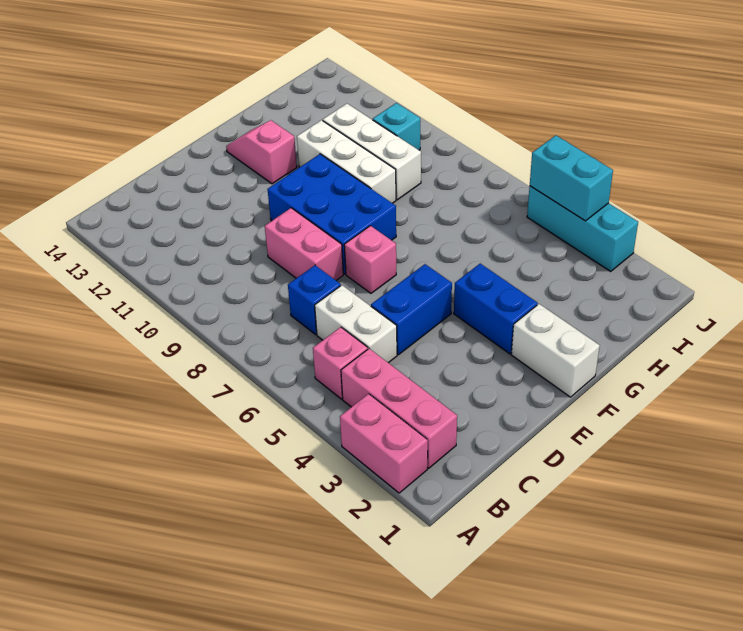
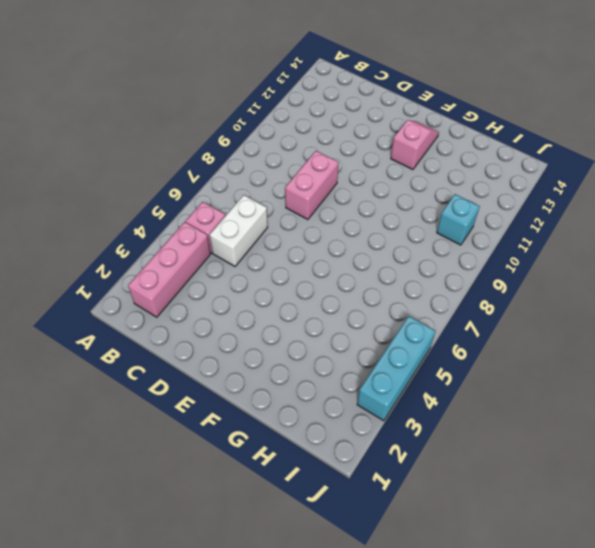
none -> pink 1x2 brick [340,394,428,493]
none -> blue 1x1 brick [288,265,341,334]
none -> blue 1x2 brick [371,264,452,355]

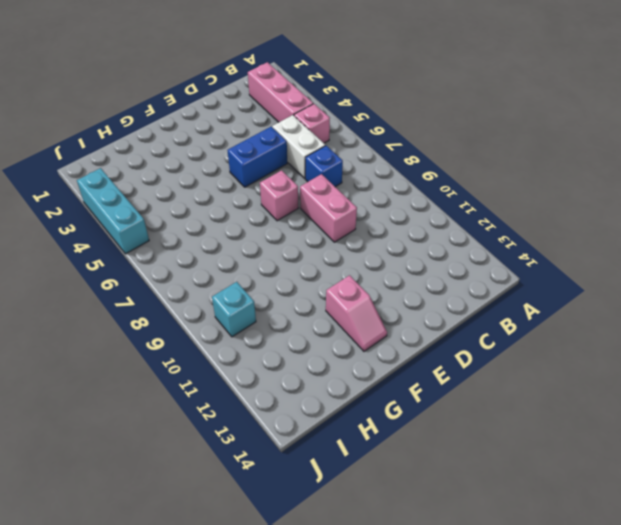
none -> pink 1x2 brick [340,394,428,493]
none -> blue 2x3 brick [268,154,396,274]
none -> white 1x2 brick [511,304,600,397]

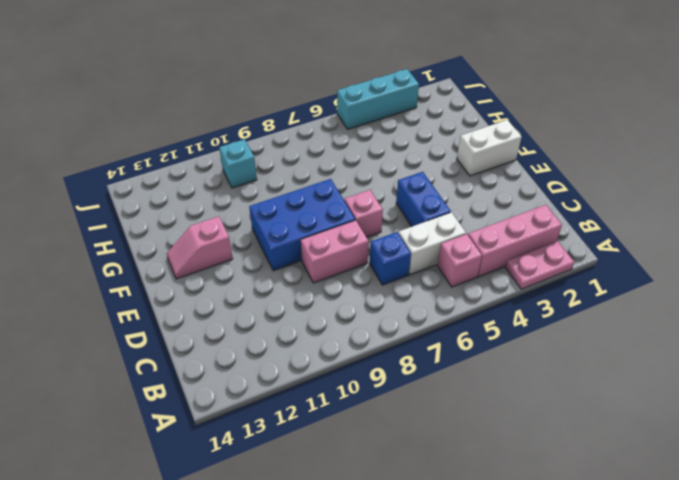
pink 1x2 plate [506,241,574,289] -> pink 1x2 brick [340,394,428,493]
none -> blue 1x2 brick [454,264,538,354]
none -> white 1x3 brick [297,120,396,203]
none -> white 1x3 brick [323,104,421,200]

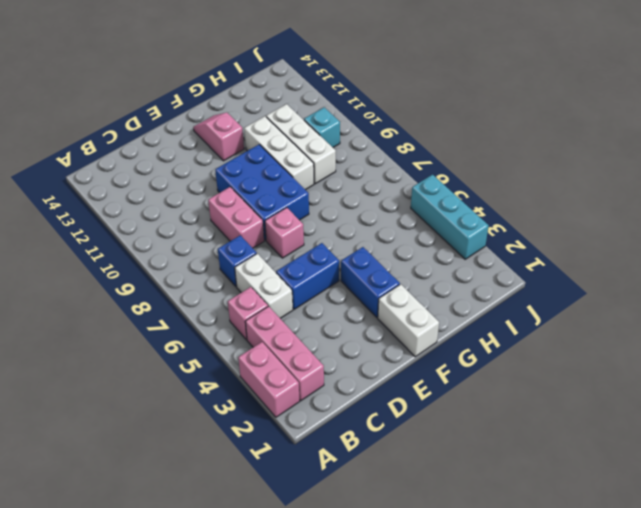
none -> cyan 1x2 brick [530,135,613,221]

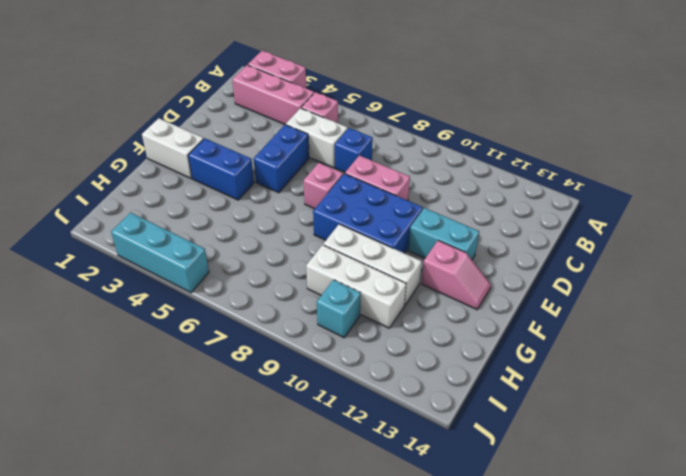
cyan 1x2 brick [408,208,479,259] -> cyan 1x2 brick moved to [530,135,613,221]

